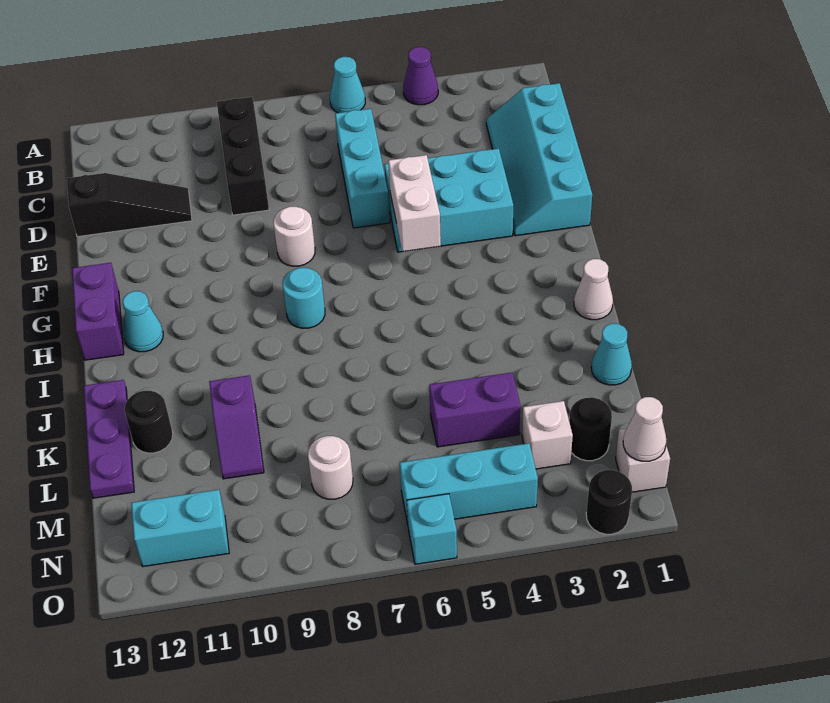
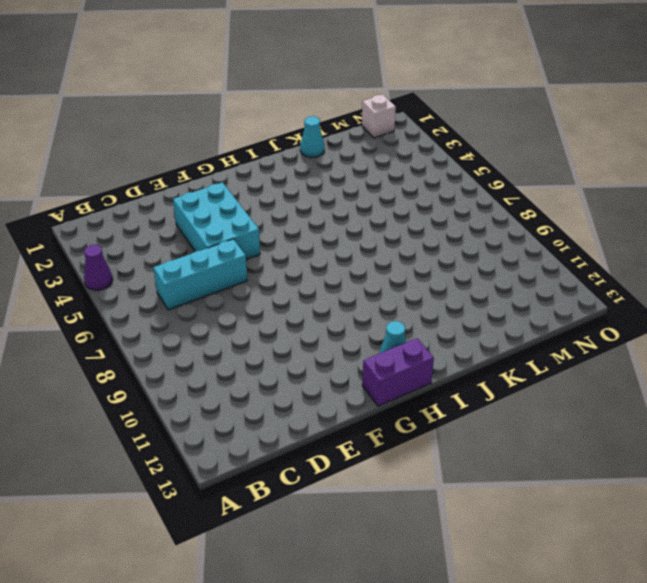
none -> cyan 1x1 cone [330,57,365,113]
none -> black 1x3 brick [217,97,269,215]
none -> cyan 2x4 slope [486,83,592,236]

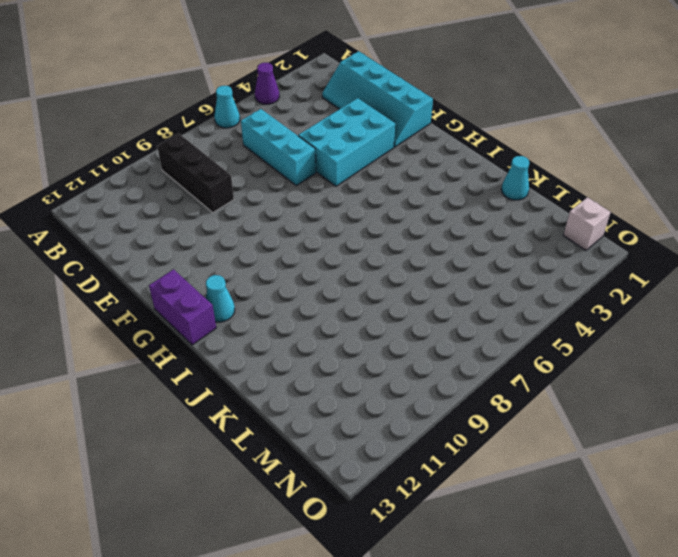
none -> black 1x3 slope [67,173,192,237]
none -> white 1x1 round brick [273,206,315,266]
none -> cyan 1x1 round brick [283,268,325,328]

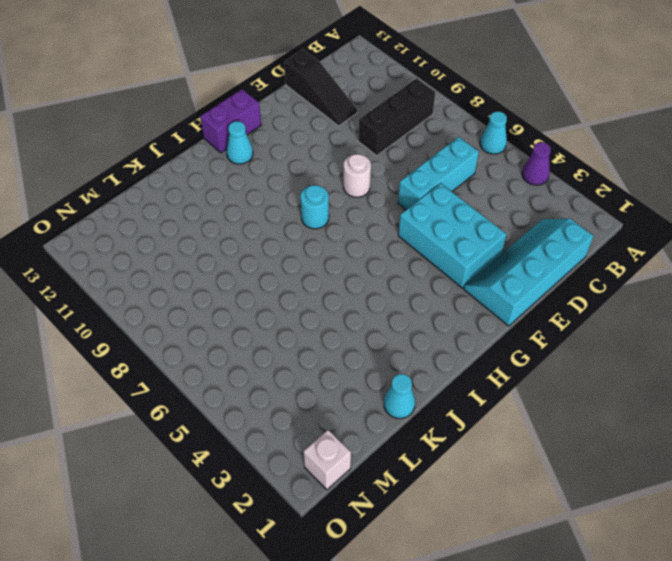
none -> white 1x1 cone [574,259,613,320]
none -> purple 1x3 plate [84,380,134,498]
none -> purple 1x2 slope [209,375,264,479]

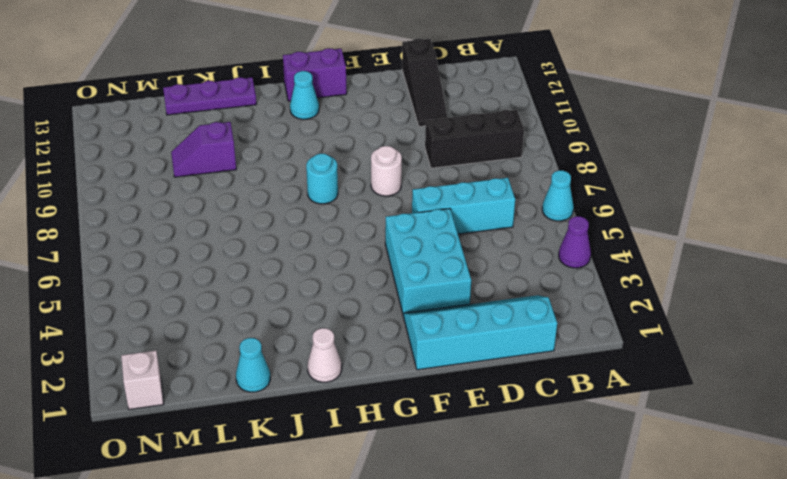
none -> black 1x1 round brick [124,391,173,453]
none -> purple 1x2 brick [429,373,520,447]
none -> black 1x1 round brick [569,397,612,461]

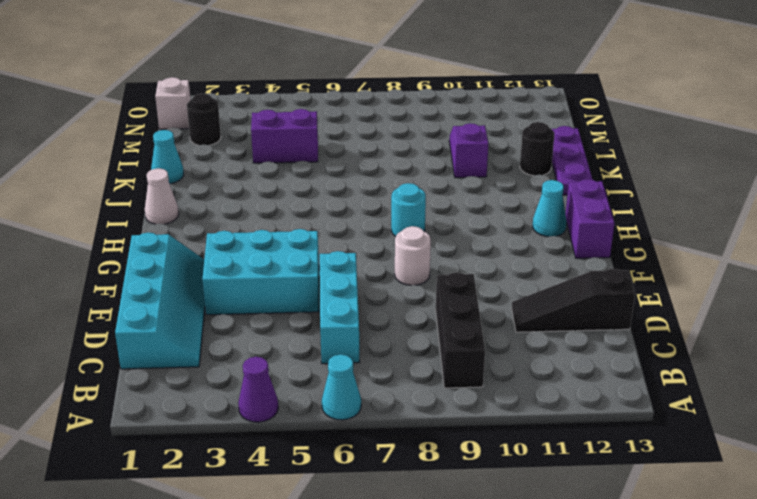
none -> white 1x1 brick [522,401,573,469]
none -> white 1x1 round brick [308,436,353,499]
none -> cyan 1x3 brick [400,443,538,524]

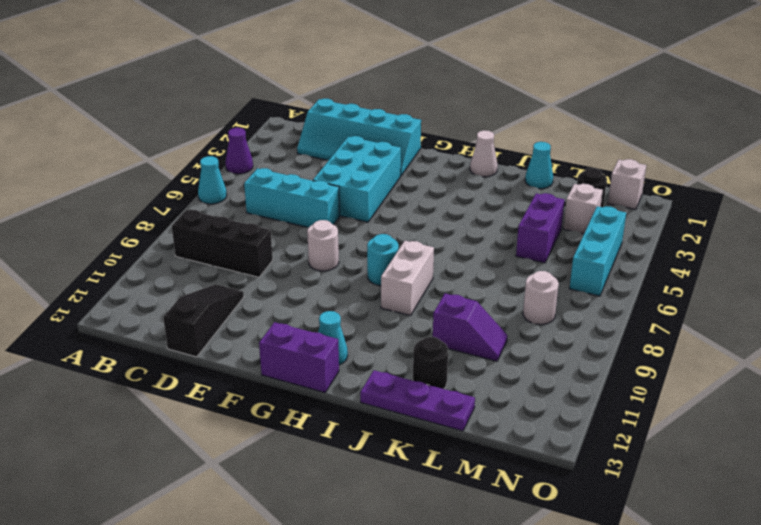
white 1x2 brick [381,241,434,316] -> white 1x2 brick turned to [388,155,441,252]
none -> cyan 1x2 brick [131,490,229,567]
none -> black 1x1 round brick [586,470,632,534]
none -> cyan 1x1 brick [407,494,457,564]

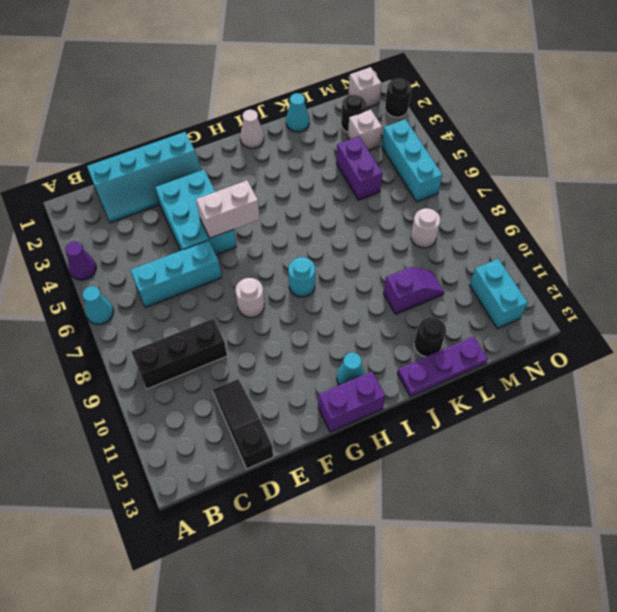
none -> cyan 1x1 brick [407,494,457,564]
none -> white 1x1 cone [623,397,666,461]

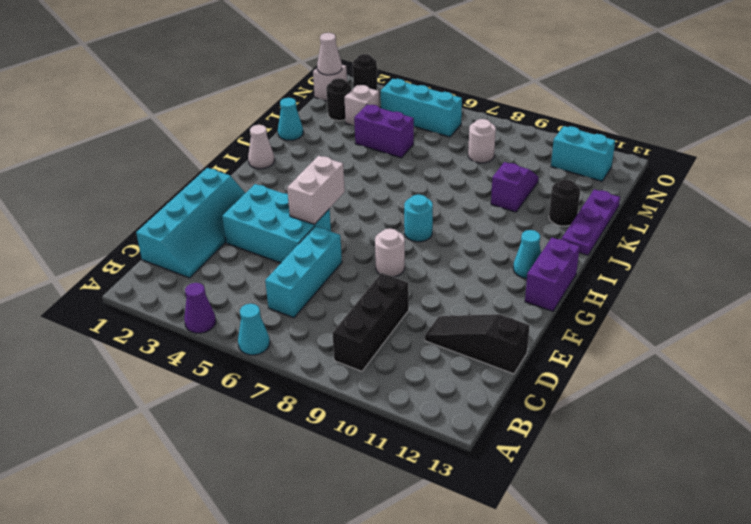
none -> cyan 1x1 brick [407,494,457,564]

